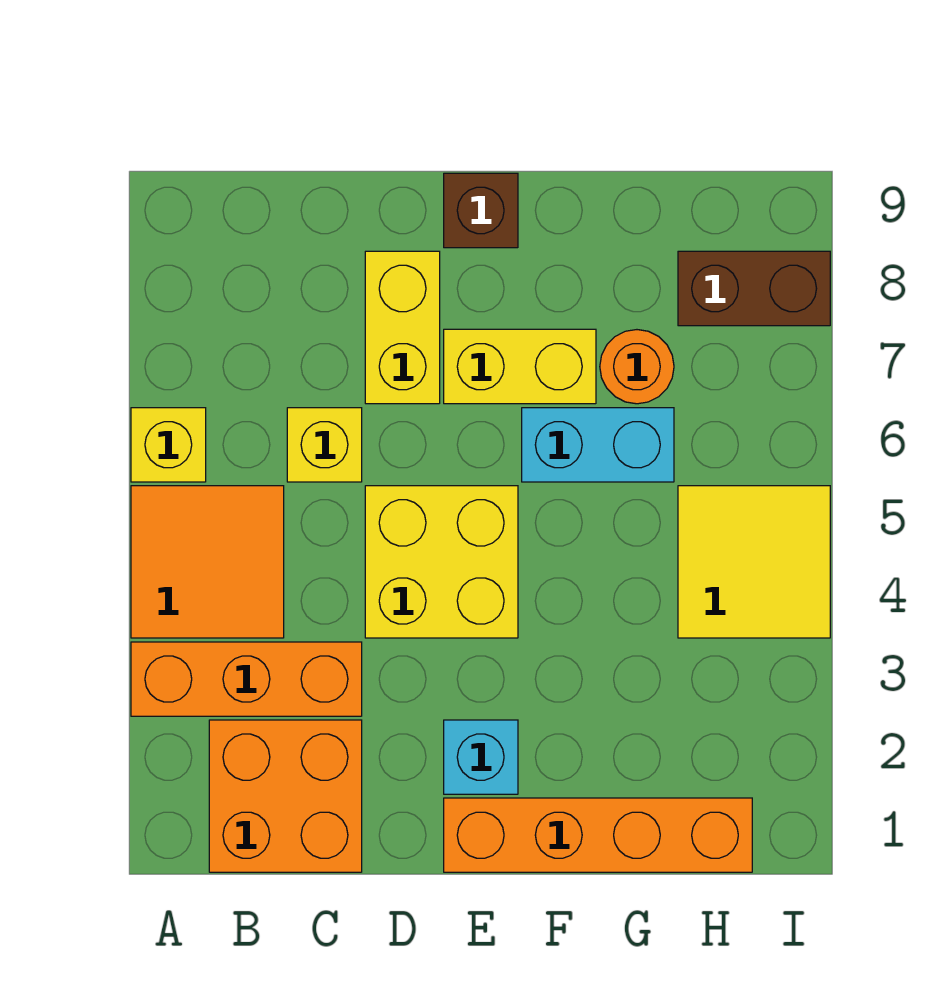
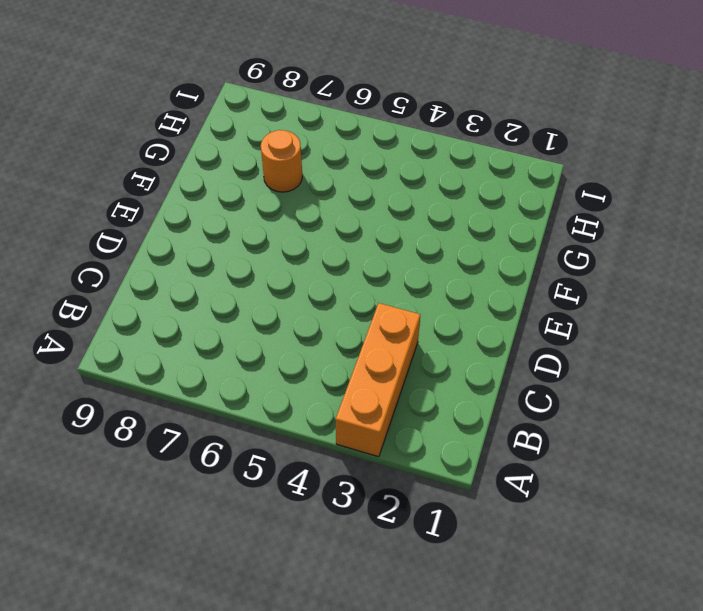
none -> orange 2x2 tile [131,486,284,638]
none -> yellow 1x1 brick [131,408,206,482]
none -> orange 2x2 brick [209,720,362,872]

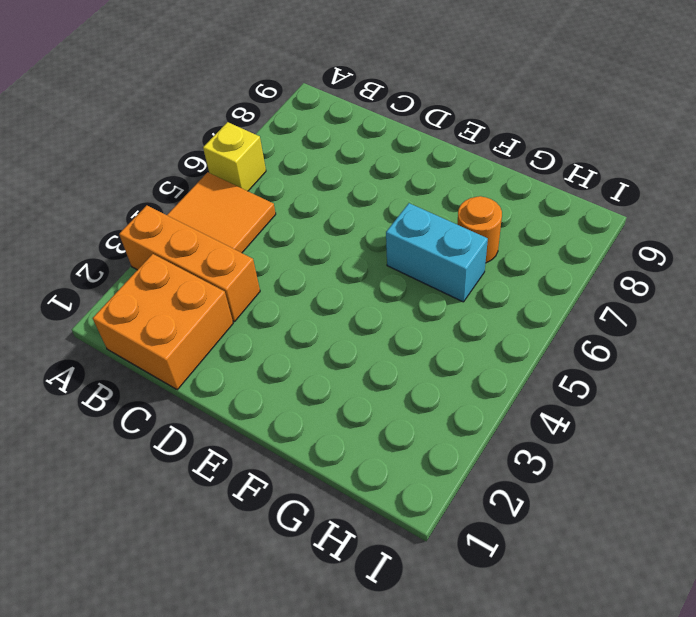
none -> yellow 1x1 brick [287,408,362,482]
none -> yellow 2x2 brick [365,486,518,638]
none -> yellow 1x2 brick [365,251,440,404]

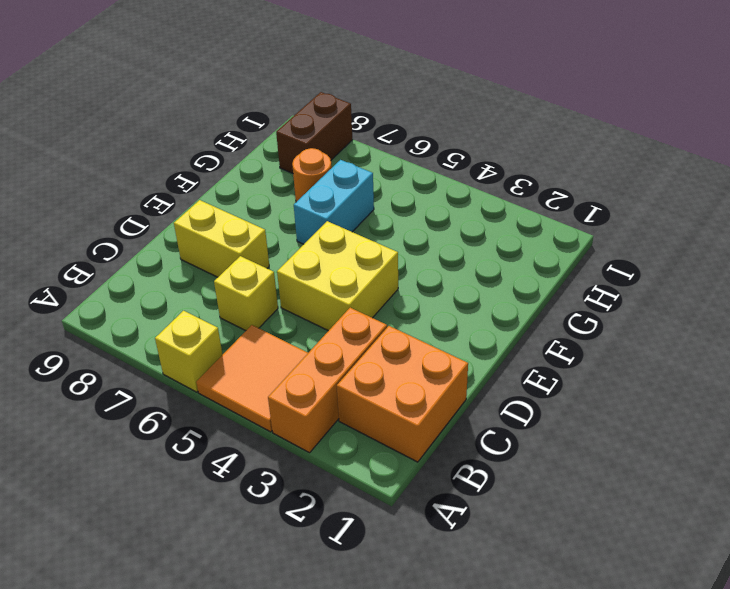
none -> orange 1x4 brick [444,798,752,872]
none -> cyan 1x1 brick [444,720,518,794]
none -> yellow 1x2 brick [444,329,596,404]

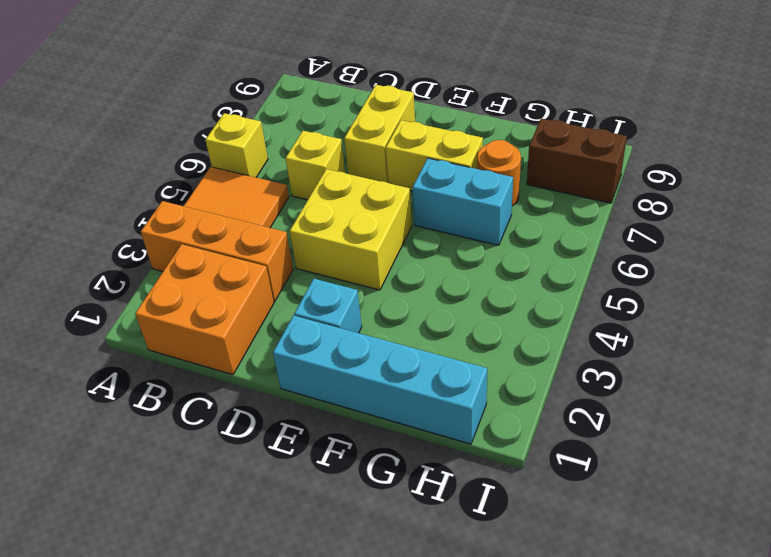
cyan 1x4 brick [273,315,487,444] -> orange 1x4 brick [444,798,752,872]
none -> brown 1x1 brick [444,173,518,248]
none -> yellow 2x2 tile [678,486,830,638]

